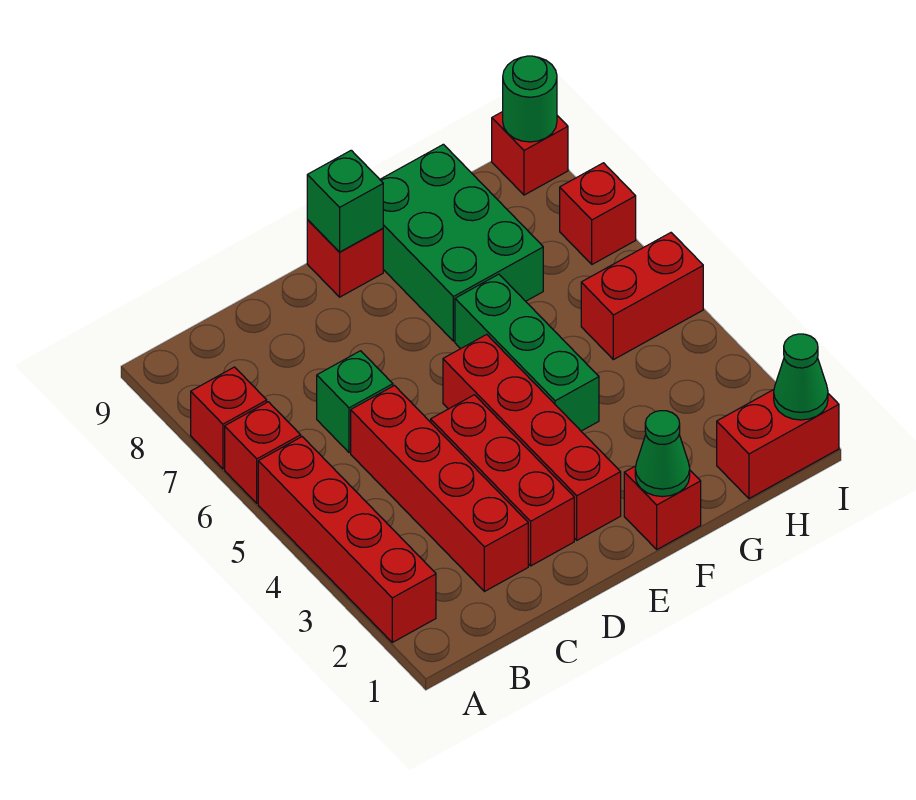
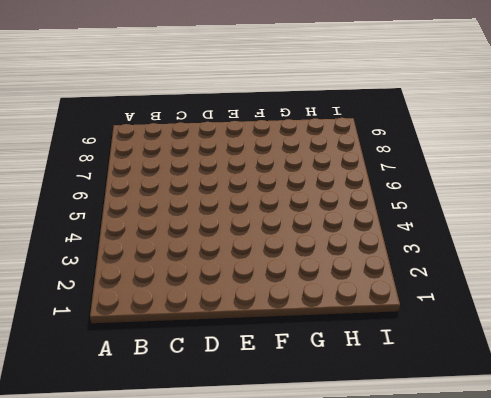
none -> red 1x4 brick [258,437,436,642]
none -> red 1x1 brick [225,402,301,503]
none -> red 1x1 brick [191,367,267,469]

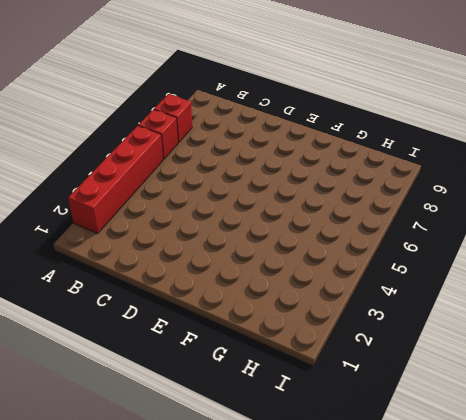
none -> red 1x4 brick [351,386,528,592]
none -> green 1x1 brick [317,351,393,452]
none -> red 1x3 brick [431,395,574,566]

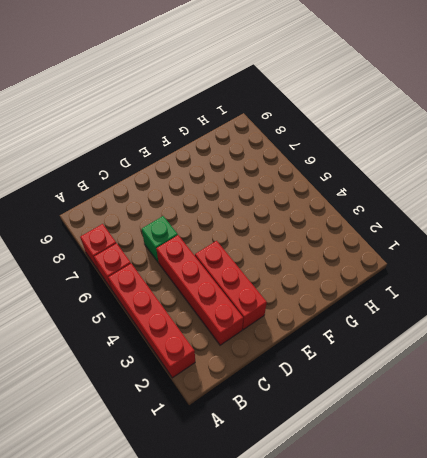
none -> red 1x4 brick [443,334,621,540]
none -> red 1x1 brick [307,220,383,297]
none -> red 1x1 brick [624,466,701,549]

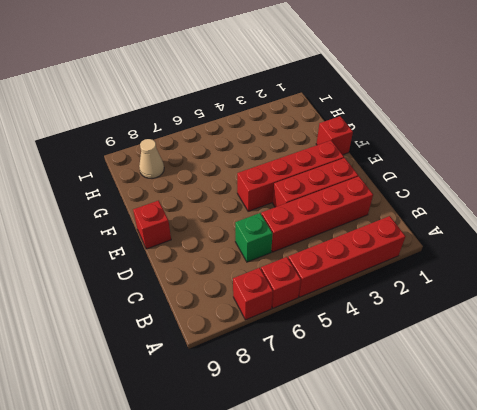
tan 1x1 cone [139,139,164,179] -> none
none -> green 1x3 brick [455,274,599,431]
none -> green 2x3 brick [380,144,543,341]
none -> red 1x2 brick [717,390,839,499]

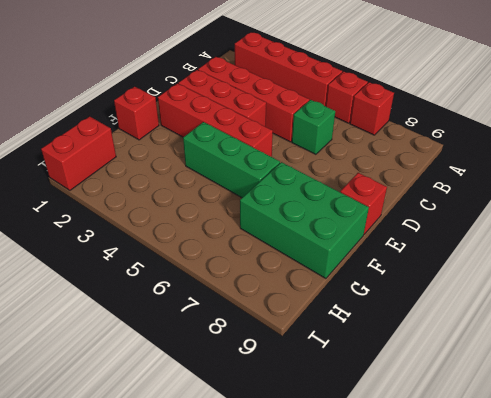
none -> red 1x2 brick [581,233,703,360]
none -> red 1x1 brick [560,163,636,264]
none -> red 1x1 brick [492,112,568,195]

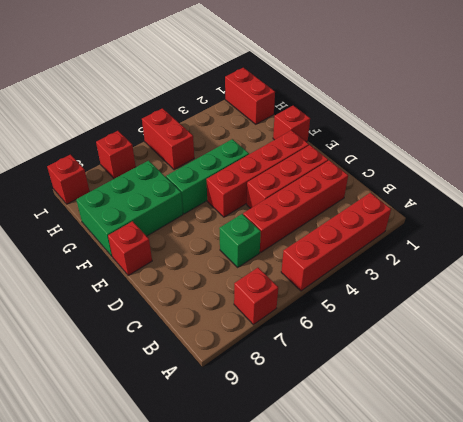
none -> red 1x1 brick [225,402,301,503]
none -> green 1x1 brick [307,150,383,252]
none -> green 1x1 cone [635,411,690,497]

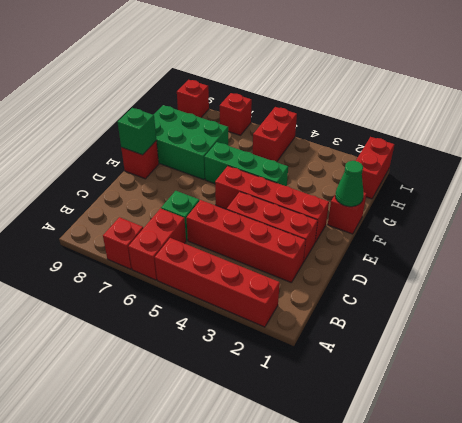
red 1x2 brick [128,208,186,280] -> red 1x1 brick [225,402,301,503]
none -> green 1x1 cone [774,334,828,420]
none -> green 1x1 round brick [503,56,557,142]

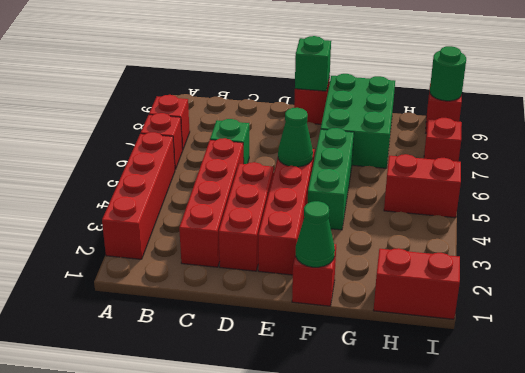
green 1x1 cone [278,108,313,167] -> green 1x1 cone moved to [774,334,828,420]

